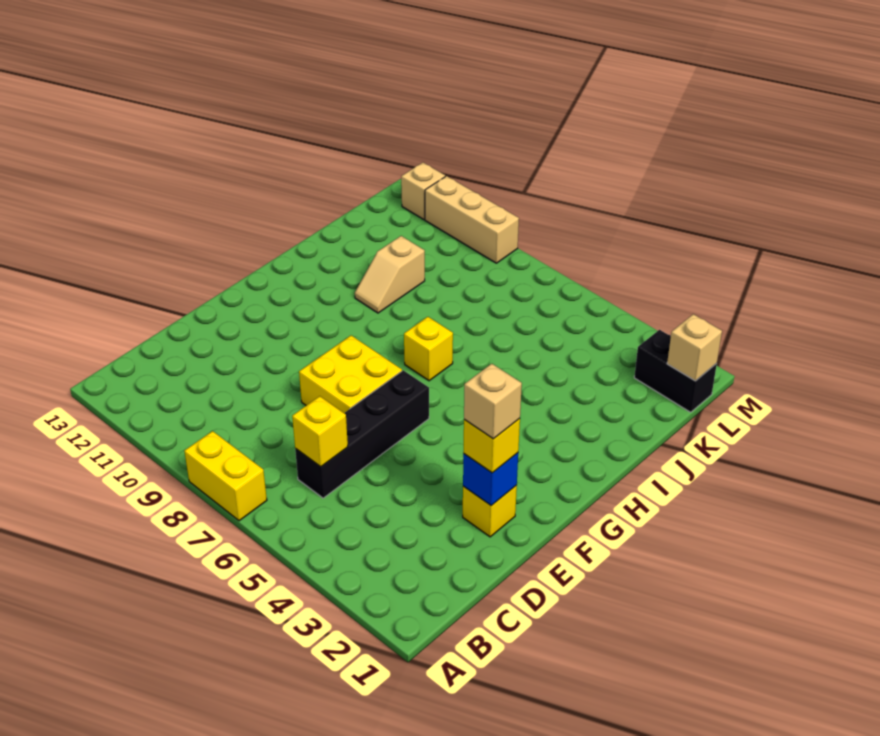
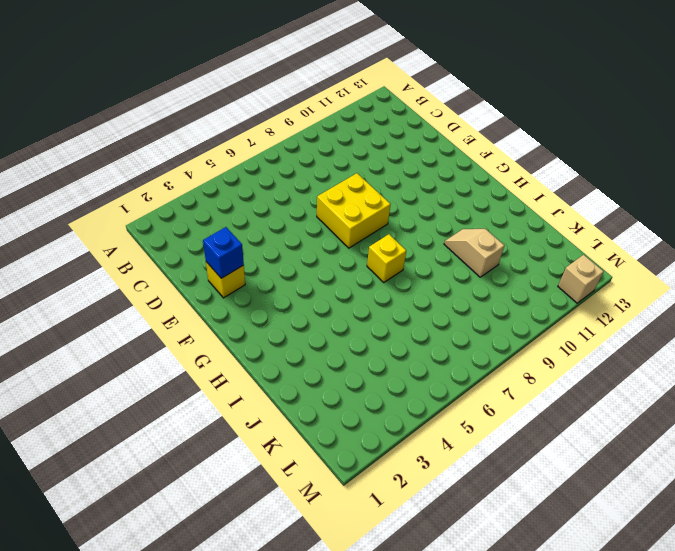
none -> yellow 1x2 brick [184,431,267,521]
none -> black 1x4 brick [295,370,429,498]
none -> black 1x2 brick [634,330,717,412]

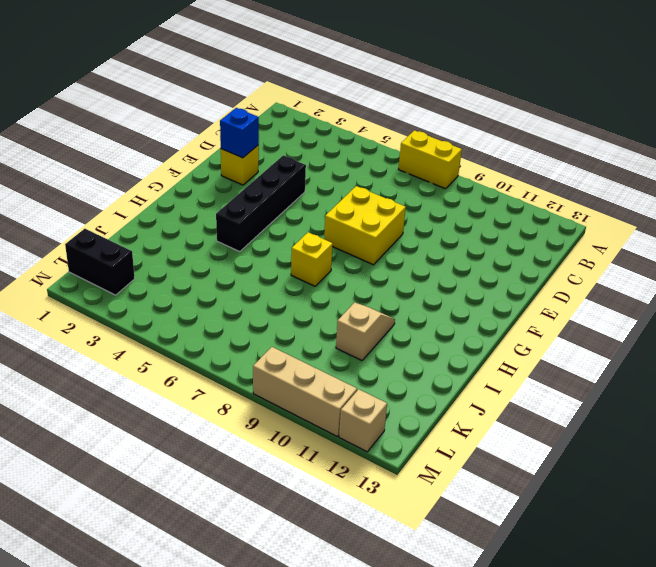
black 1x4 brick [216,155,306,252] -> black 1x4 brick moved to [295,370,429,498]
none -> yellow 1x1 brick [292,396,348,467]
none -> tan 1x1 brick [667,314,722,381]
none -> yellow 1x1 brick [463,419,520,473]

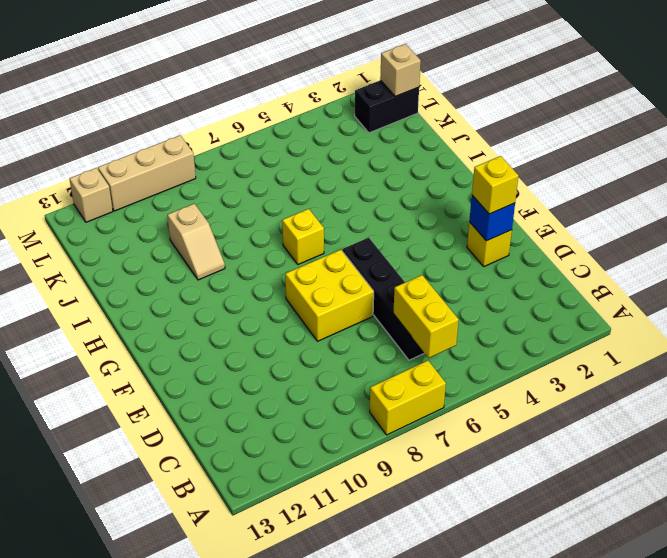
yellow 1x2 brick [393,275,459,358] -> yellow 1x1 brick [292,396,348,467]
none -> tan 1x1 brick [464,364,522,439]

